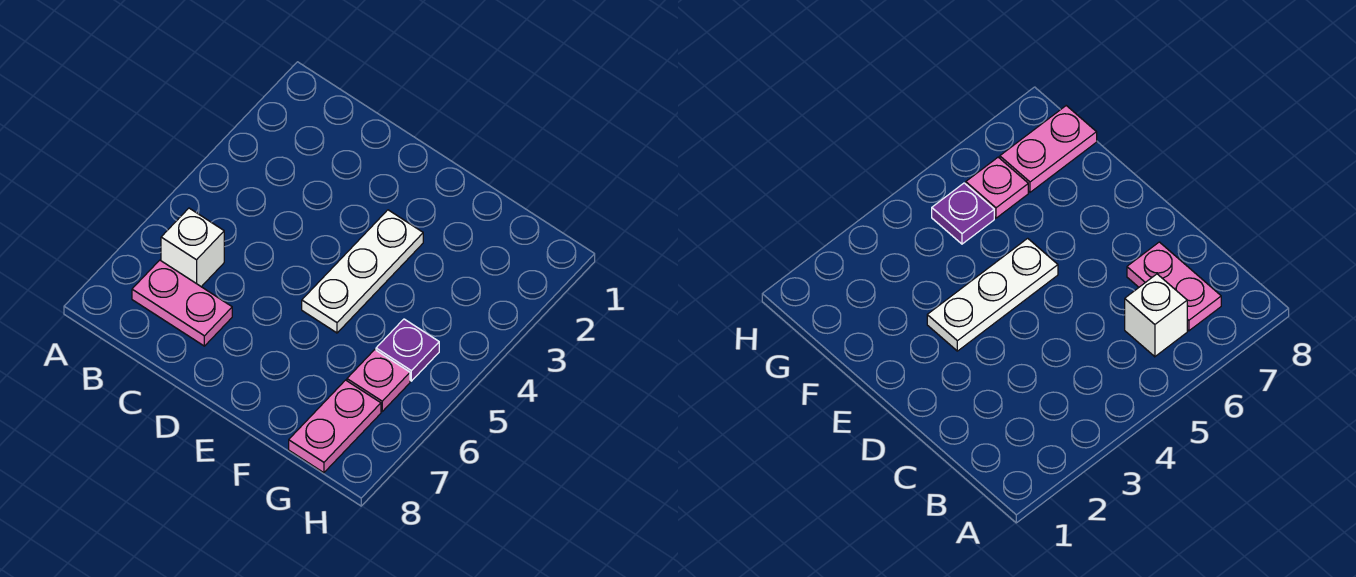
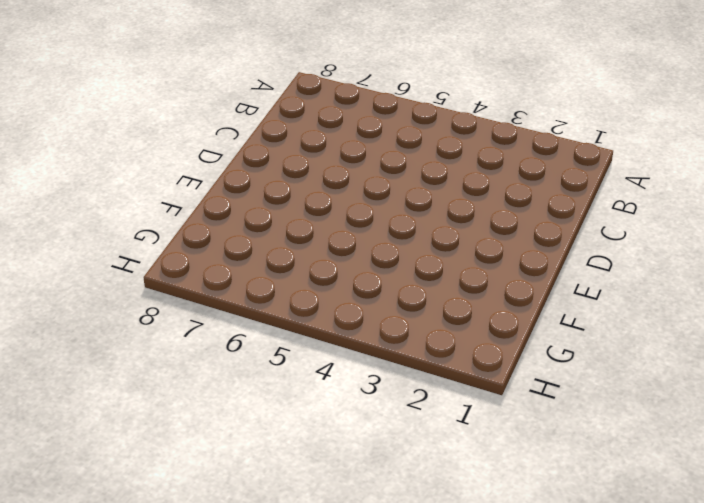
none -> white 1x1 brick [161,208,224,287]
none -> pink 1x2 plate [132,260,232,346]

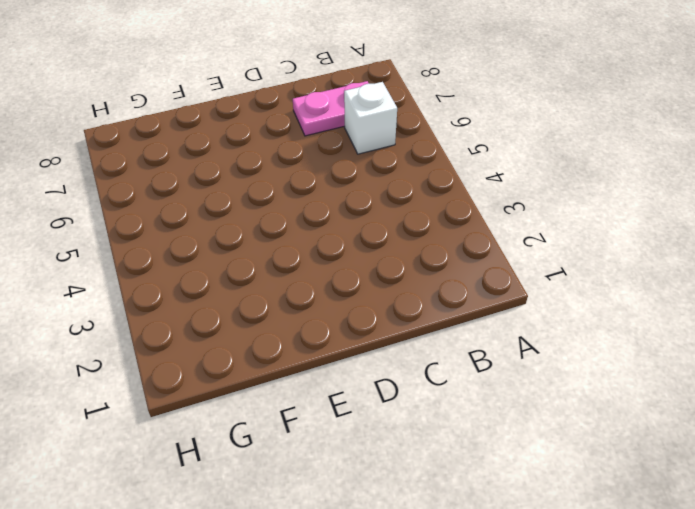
none -> white 1x3 plate [302,210,423,333]
none -> purple 1x1 plate [376,319,439,381]

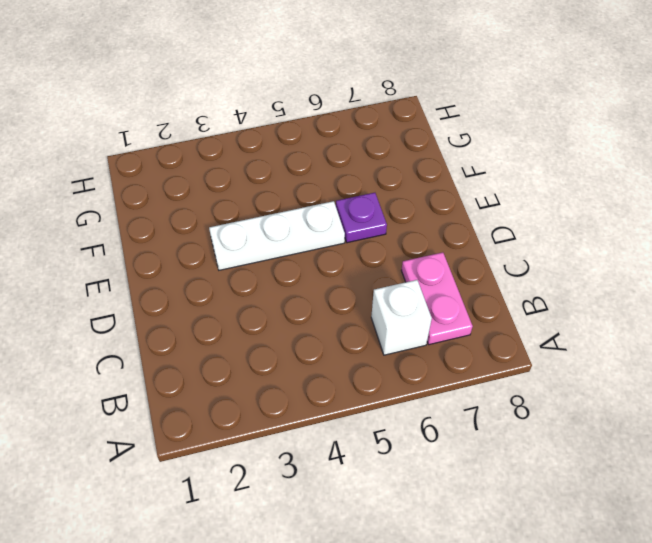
purple 1x1 plate [336,193,387,243] -> purple 1x1 plate moved to [376,319,439,381]
none -> pink 1x1 plate [347,350,410,411]
none -> pink 1x2 plate [289,380,381,473]

